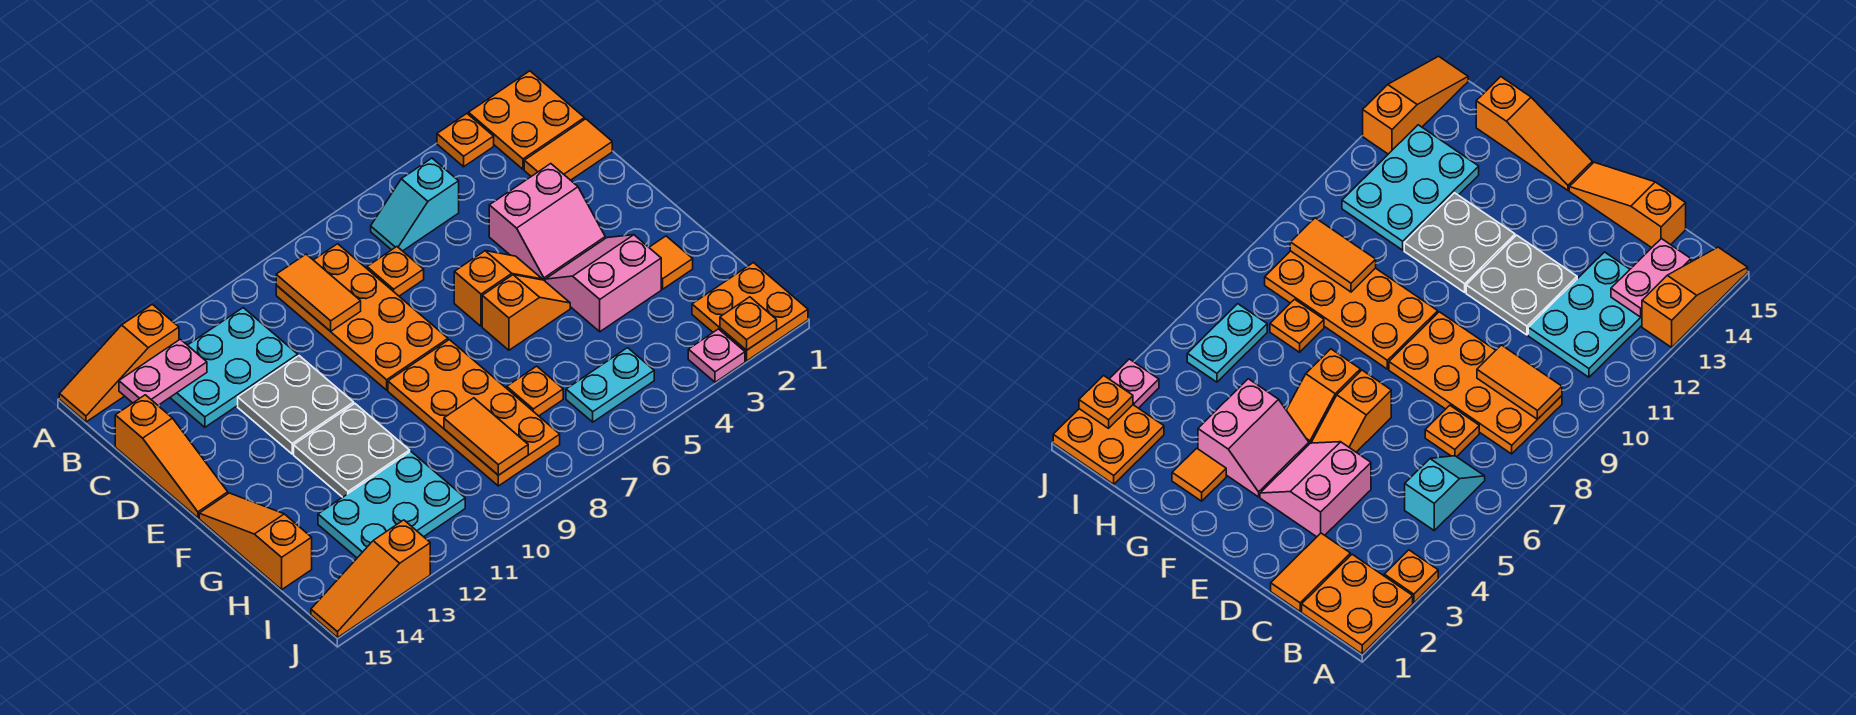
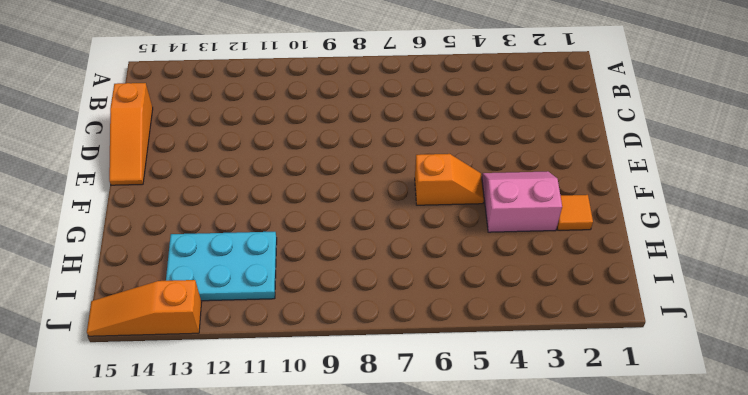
none -> orange 2x2 plate [468,71,584,169]
none -> orange 1x1 plate [437,114,494,167]
none -> orange 1x3 slope [59,304,179,422]

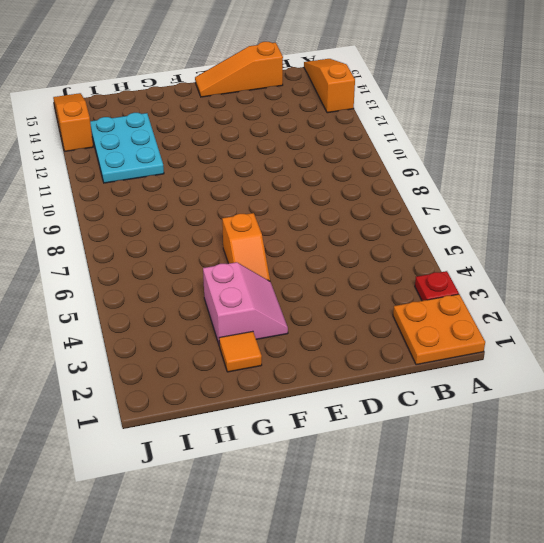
red 1x1 plate [415,271,459,301] -> orange 1x1 plate [437,114,494,167]
none -> cyan 1x2 slope [371,158,459,251]
none -> orange 2x4 plate [276,244,448,390]
none -> cyan 2x3 plate [170,308,298,427]

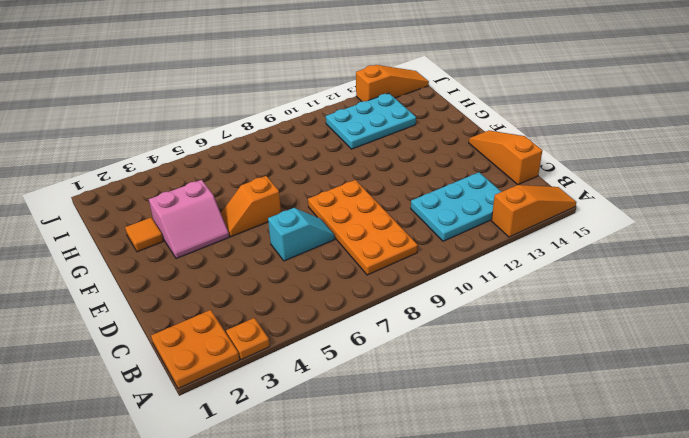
cyan 1x2 slope [268,208,335,261] -> cyan 1x2 slope moved to [371,158,459,251]
none -> orange 1x2 tile [524,119,612,180]
none -> orange 1x1 plate [367,247,424,296]
none -> pink 2x2 slope [489,164,605,281]

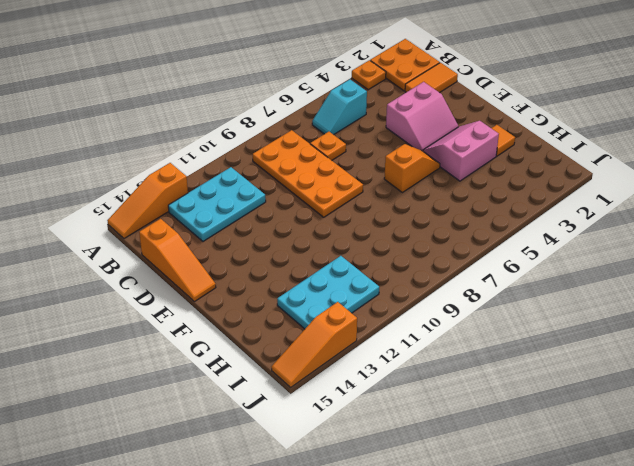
none -> grey 2x2 plate [238,356,354,454]
none -> orange 1x2 slope [454,251,542,326]
none -> orange 2x4 plate [388,340,560,486]

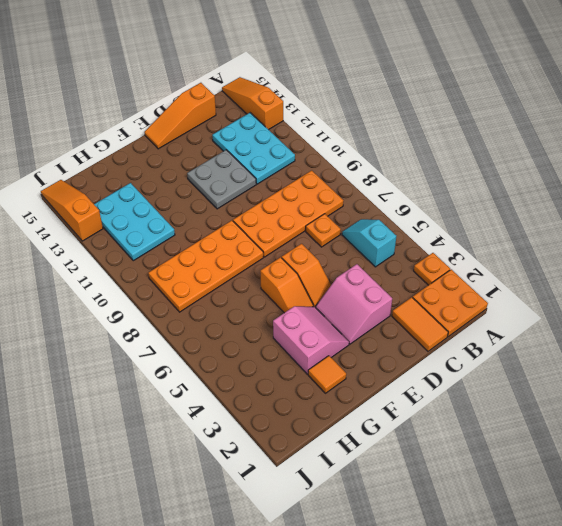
none -> grey 2x2 plate [294,404,410,497]
none -> orange 1x3 slope [199,493,312,590]
none -> orange 1x1 plate [507,366,563,416]

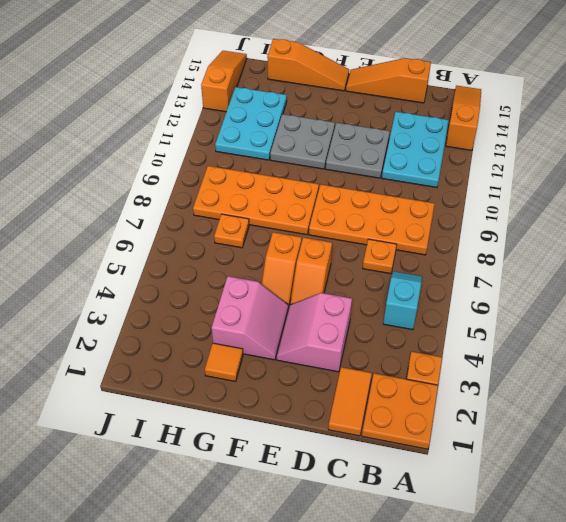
none -> orange 2x2 plate [692,263,808,361]
none -> cyan 1x2 plate [566,348,654,422]
none -> pink 1x1 plate [688,329,745,382]

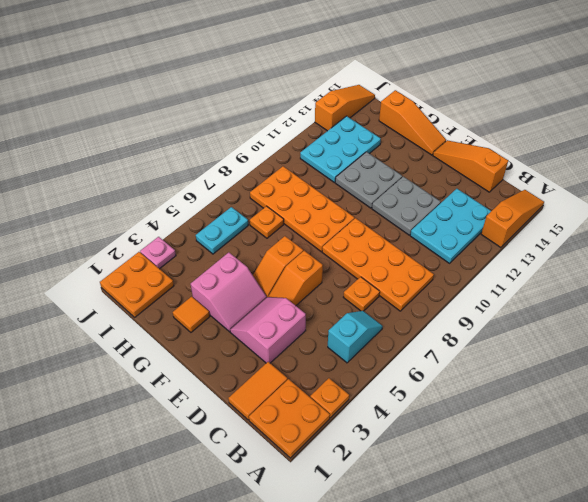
none -> orange 1x2 tile [276,254,361,331]
none -> pink 1x2 plate [119,339,207,405]
none -> orange 1x2 tile [444,398,528,475]

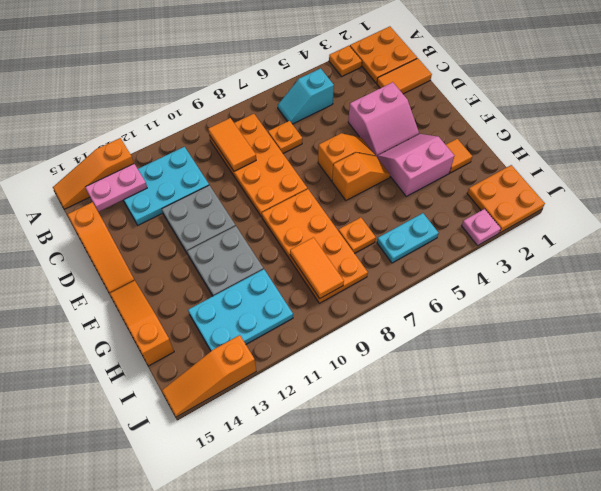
none -> orange 1x1 plate [720,297,777,350]

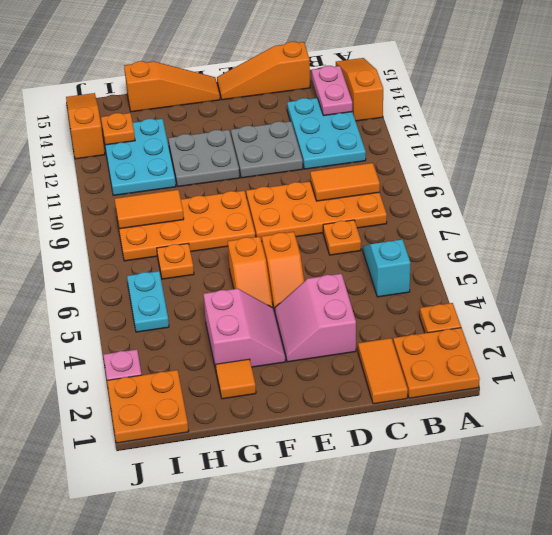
orange 1x1 plate [101,113,135,145] -> orange 1x1 plate moved to [720,297,777,350]

